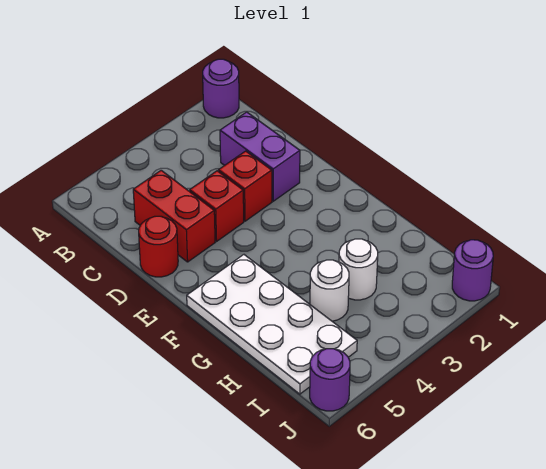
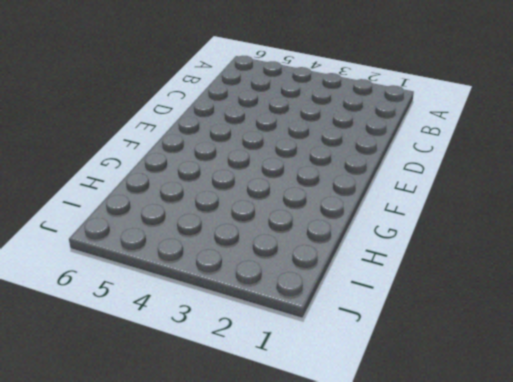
none -> purple 1x1 round brick [203,59,239,118]
none -> purple 1x2 brick [220,112,300,201]

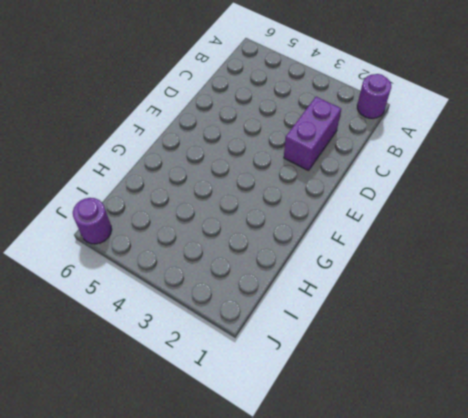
none -> red 1x2 brick [133,170,215,262]
none -> red 1x1 brick [219,151,272,221]

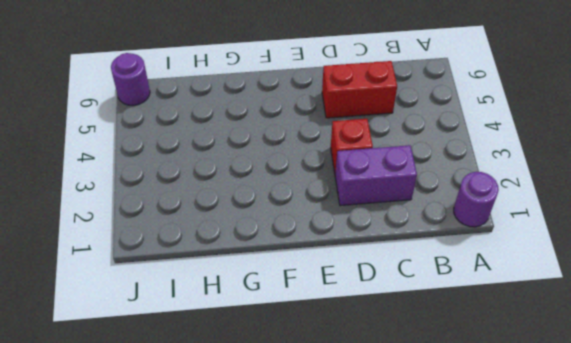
none -> red 1x1 brick [190,171,244,241]
none -> red 1x1 round brick [139,216,178,277]

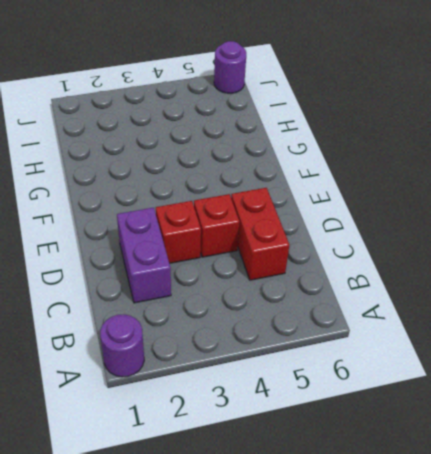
none -> red 1x1 round brick [139,216,178,277]
none -> white 2x4 plate [187,255,357,394]

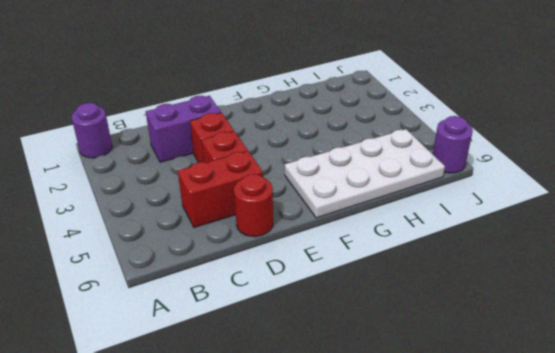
none -> white 1x1 round brick [339,239,378,300]
none -> white 1x1 round brick [310,260,349,321]

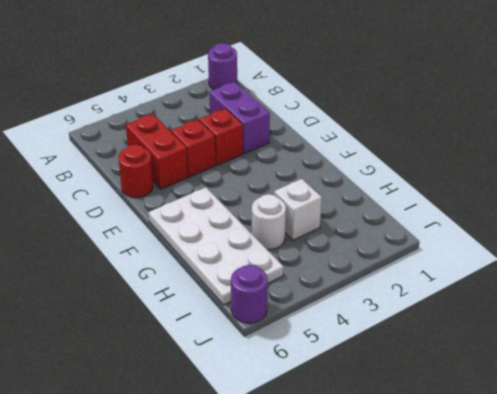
white 1x1 brick [274,179,322,240] -> white 1x1 round brick [339,239,378,300]
none -> purple 1x1 round brick [452,240,493,301]

